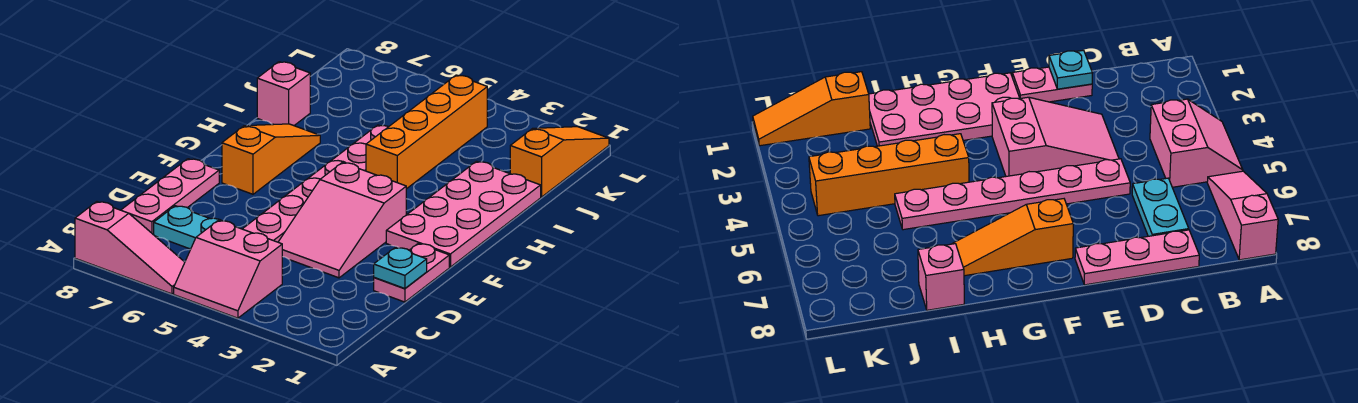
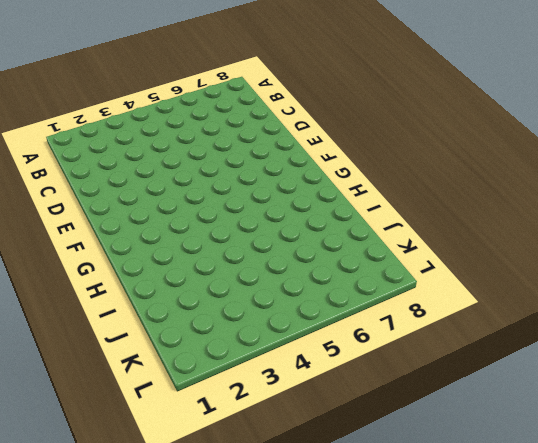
none -> pink 2x2 slope [174,220,282,318]
none -> pink 1x3 slope [75,202,185,294]
none -> cyan 1x2 plate [154,206,221,249]

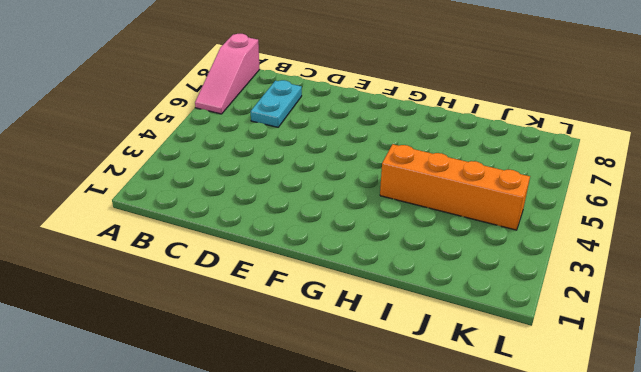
none -> pink 2x2 slope [174,220,282,318]
none -> pink 1x3 plate [121,159,219,234]
none -> pink 1x2 plate [374,244,449,302]

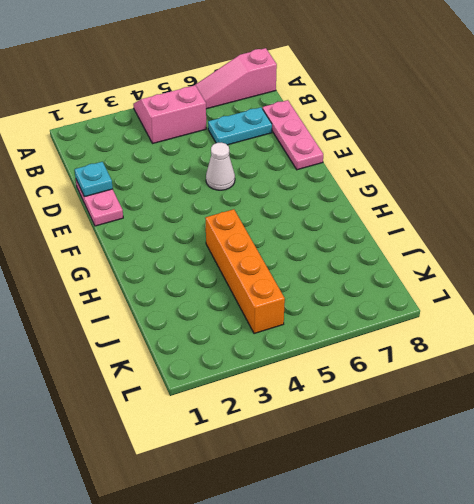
white 1x1 cone [206,143,235,190] -> pink 1x6 plate [243,125,389,242]
none -> pink 2x3 slope [278,163,406,278]
none -> pink 2x4 plate [386,161,541,267]
none -> orange 1x3 slope [222,124,320,194]

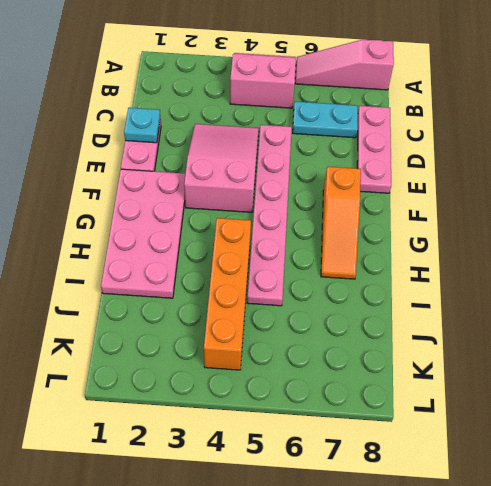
none -> pink 1x1 brick [257,62,310,126]
none -> orange 1x3 slope [510,127,609,197]

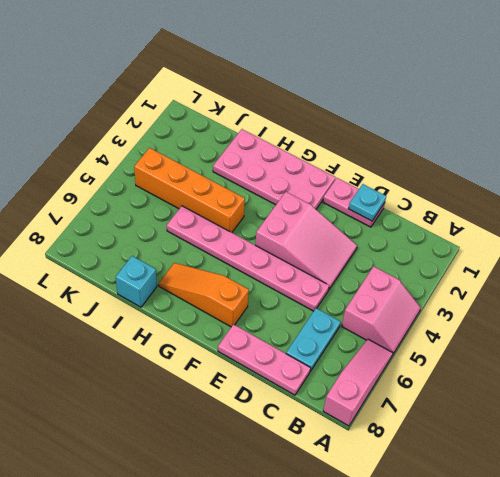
cyan 1x1 brick [116,256,157,307] -> pink 1x1 brick [257,62,310,126]
none -> orange 1x3 slope [510,127,609,197]

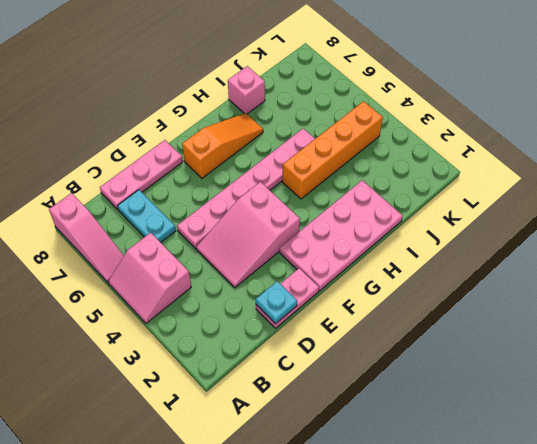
none -> orange 1x3 slope [510,127,609,197]

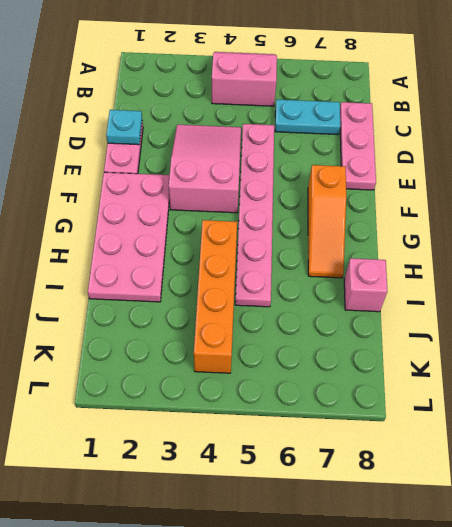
none -> pink 1x3 slope [75,202,185,294]
none -> orange 1x3 slope [510,127,609,197]

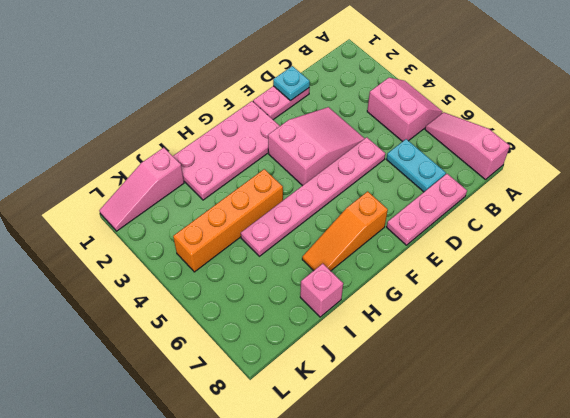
pink 1x3 slope [99,148,184,231] -> orange 1x3 slope [510,127,609,197]

